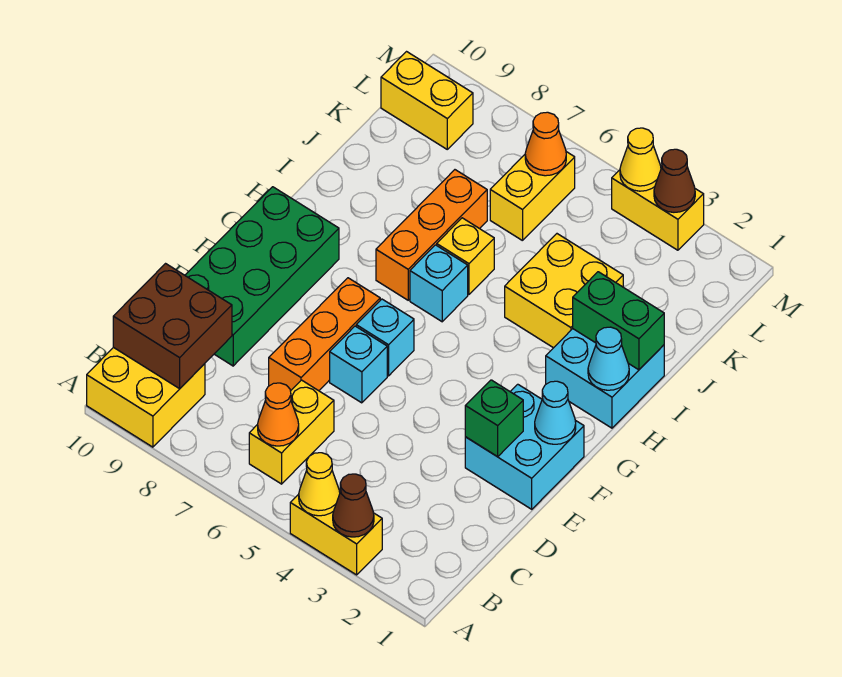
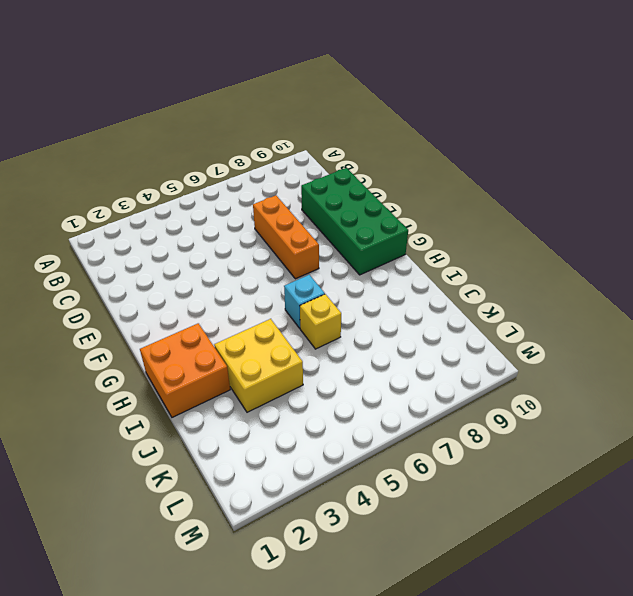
orange 2x2 brick [140,323,230,417] -> cyan 2x2 brick [546,329,664,428]
none -> yellow 1x2 brick [290,494,382,575]
none -> yellow 2x2 brick [87,347,205,447]
none -> yellow 1x2 brick [249,380,334,484]

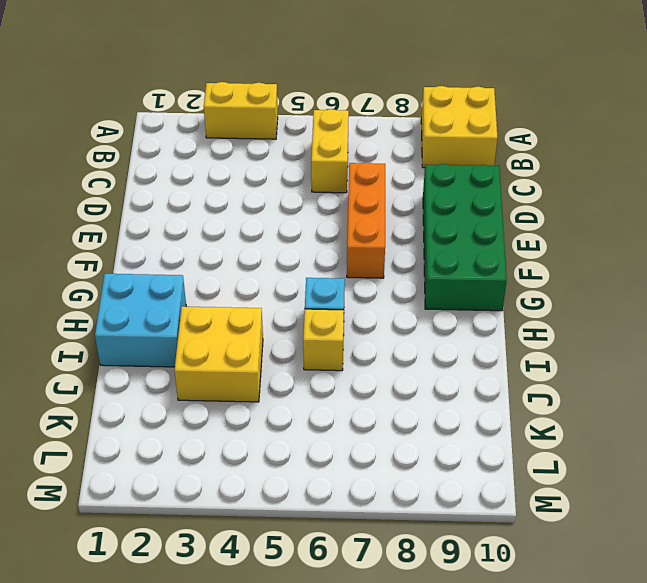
none -> cyan 2x2 brick [465,384,584,509]
none -> cyan 1x1 brick [330,326,387,403]
none -> cyan 1x1 brick [356,299,414,376]

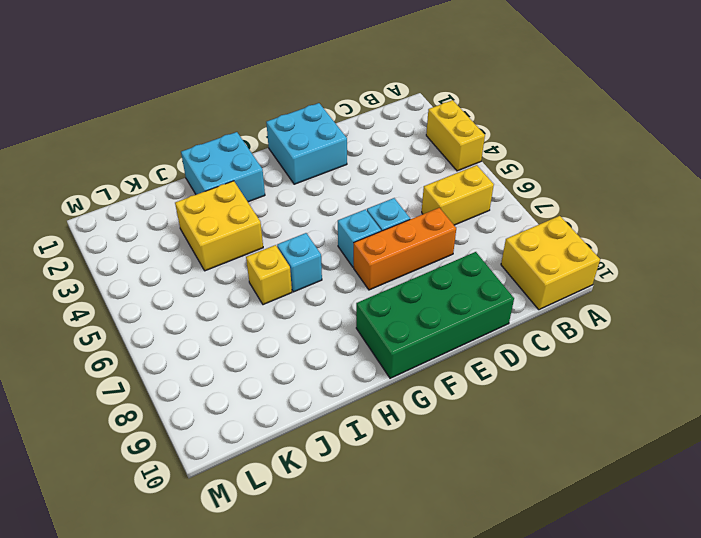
none -> orange 1x3 brick [376,170,487,300]
none -> yellow 1x2 brick [490,152,575,241]
none -> yellow 1x2 brick [381,52,473,149]

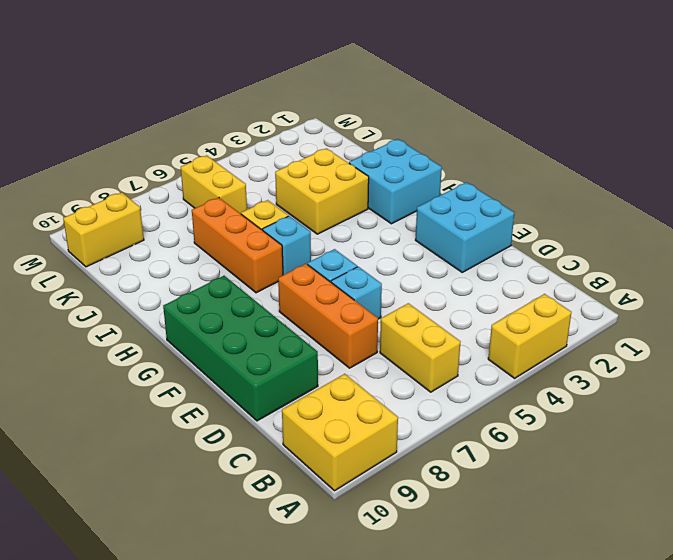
none -> yellow 1x2 brick [612,170,704,250]
none -> brown 1x1 cone [333,474,374,537]
none -> yellow 1x1 cone [299,453,340,516]

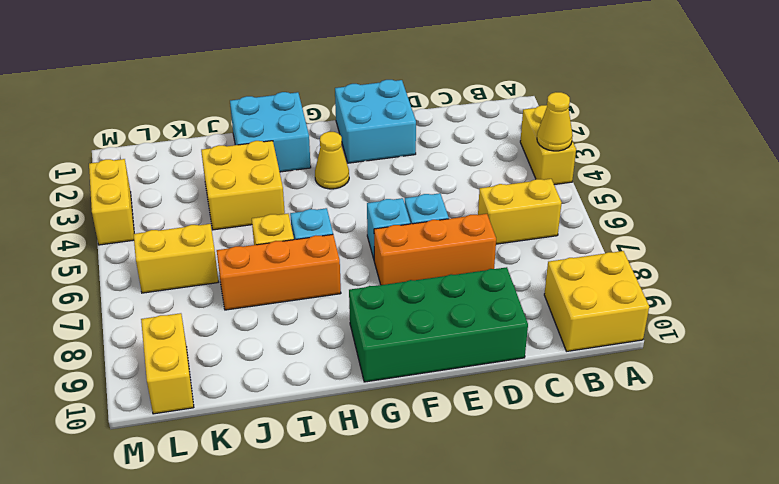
yellow 1x1 cone [315,132,349,189] -> yellow 1x1 cone moved to [620,128,661,191]
none -> brown 1x1 cone [333,474,374,537]
none -> orange 1x1 cone [258,383,299,446]
none -> brown 2x2 brick [113,264,232,389]

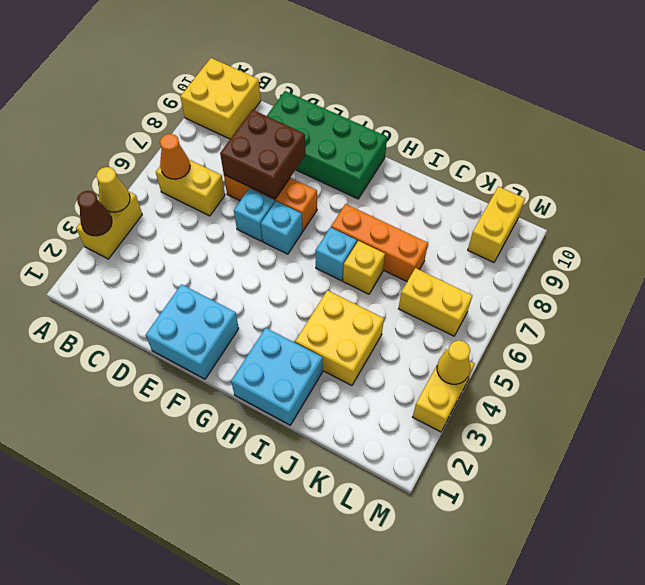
brown 2x2 brick [220,110,305,199] -> brown 2x2 brick moved to [113,264,232,389]
none -> green 1x1 brick [465,380,523,457]
none -> cyan 1x1 cone [535,381,576,444]
none -> cyan 1x1 cone [588,327,629,390]

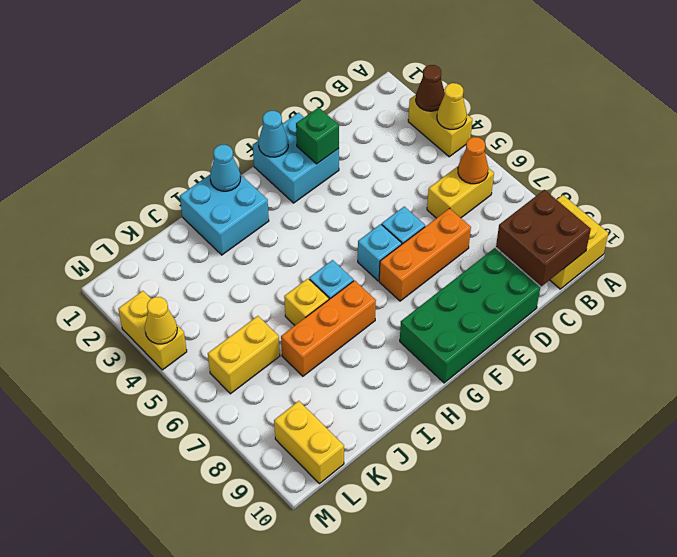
none -> yellow 2x2 brick [505,234,623,348]
none -> green 1x2 brick [573,272,664,370]
none -> orange 1x1 cone [525,112,566,176]

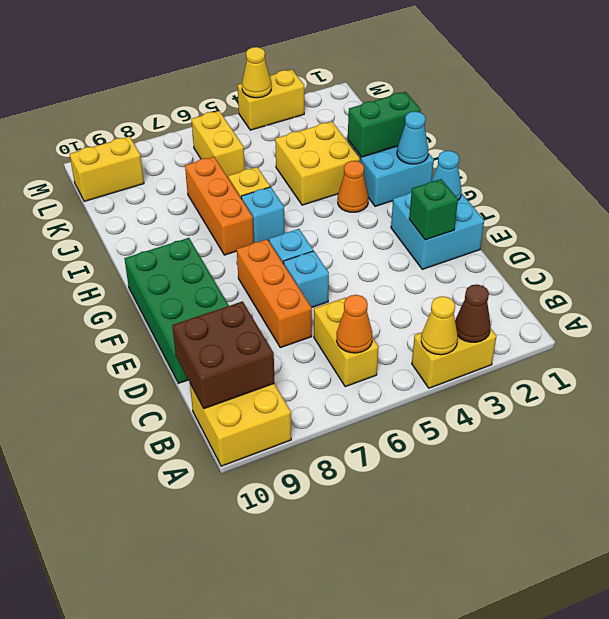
orange 1x1 cone [338,161,368,212] -> orange 1x1 cone moved to [525,112,566,176]
none -> brown 1x1 cone [654,149,695,212]

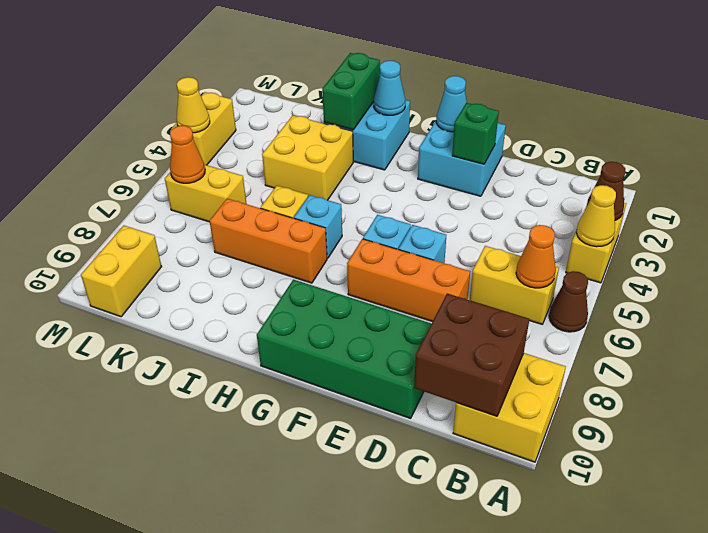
brown 1x1 cone [549,271,588,332] -> brown 1x1 cone moved to [654,149,695,212]

